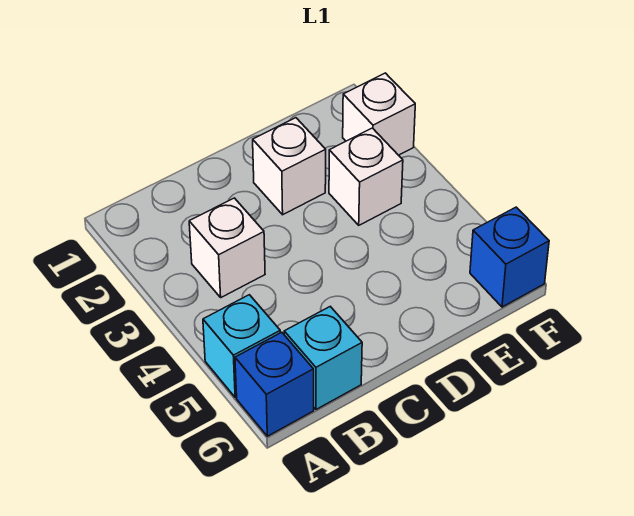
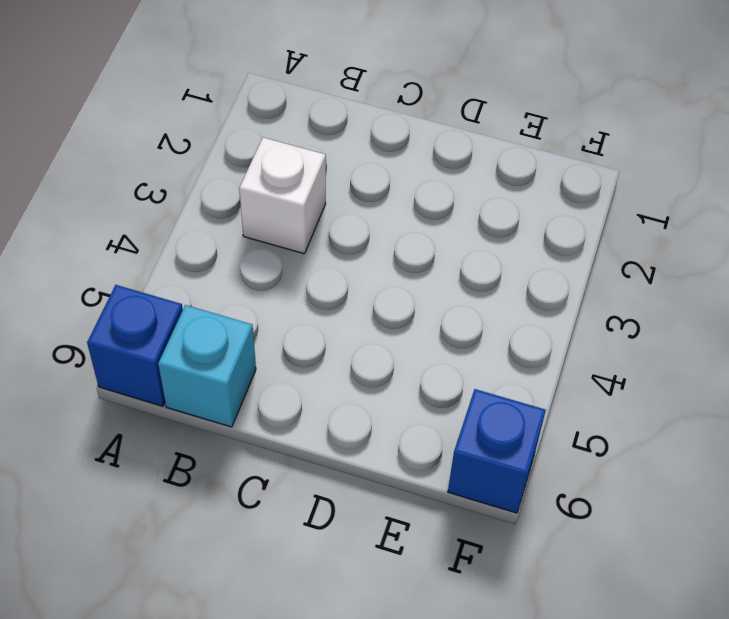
none -> cyan 1x1 brick [203,295,280,397]
none -> white 1x1 brick [253,118,326,215]

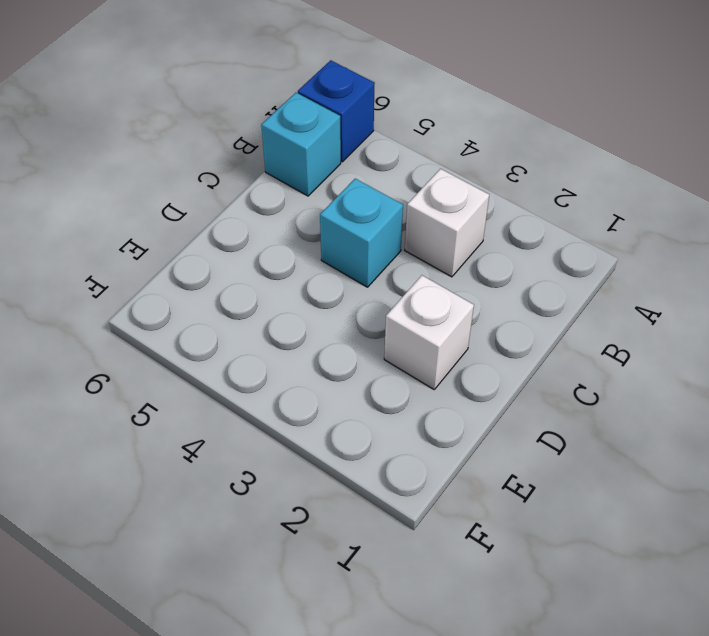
cyan 1x1 brick [320,179,403,287] -> cyan 1x1 brick moved to [203,295,280,397]
none -> white 1x1 brick [329,128,403,225]
none -> white 1x1 brick [343,73,415,155]

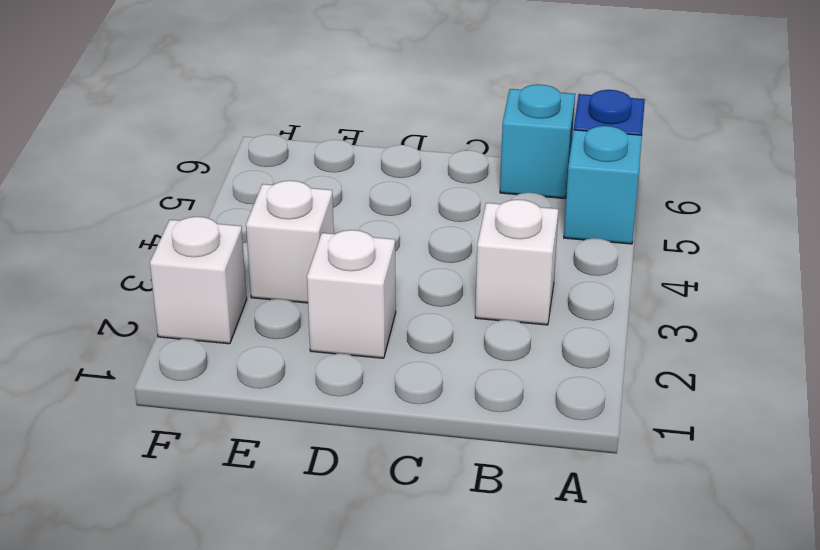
none -> blue 1x1 brick [470,207,549,307]

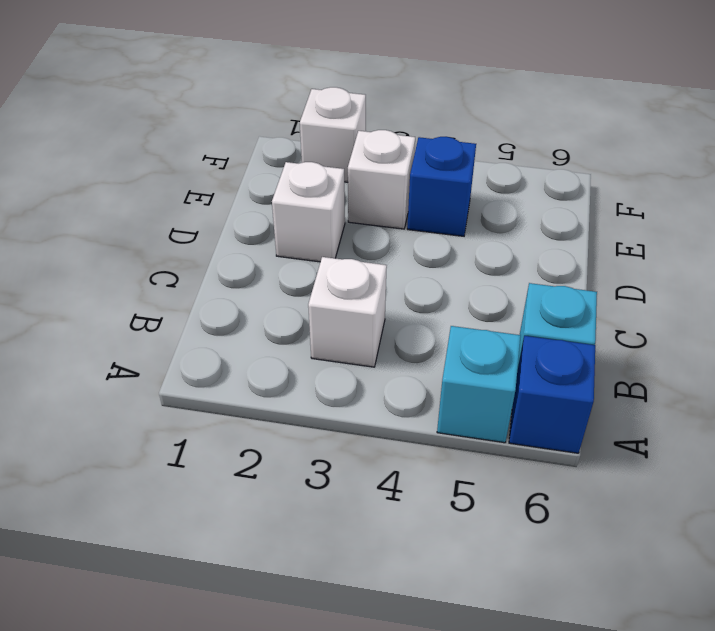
blue 1x1 brick [407,137,476,236] -> blue 1x1 brick moved to [470,207,549,307]

